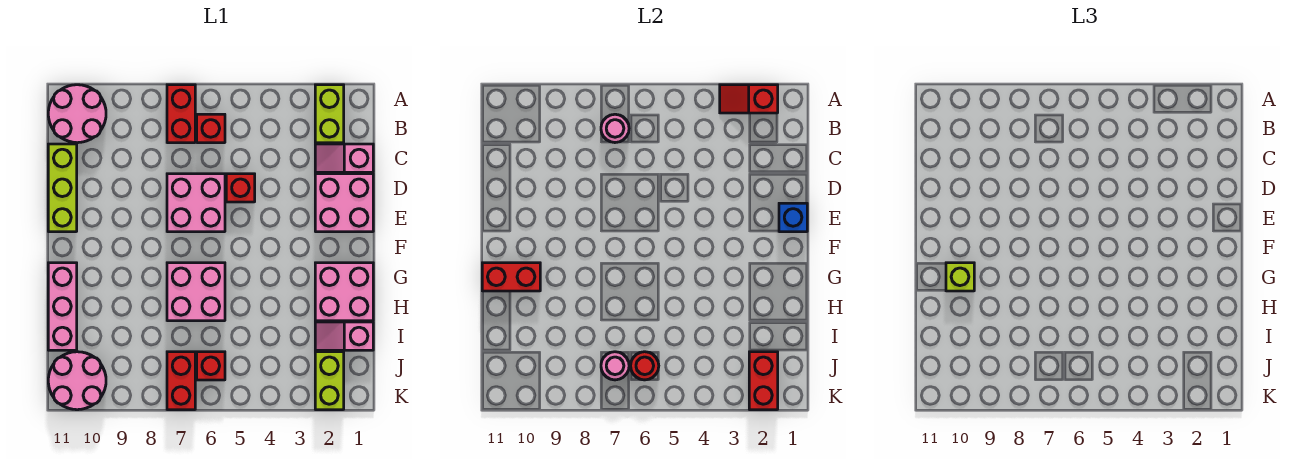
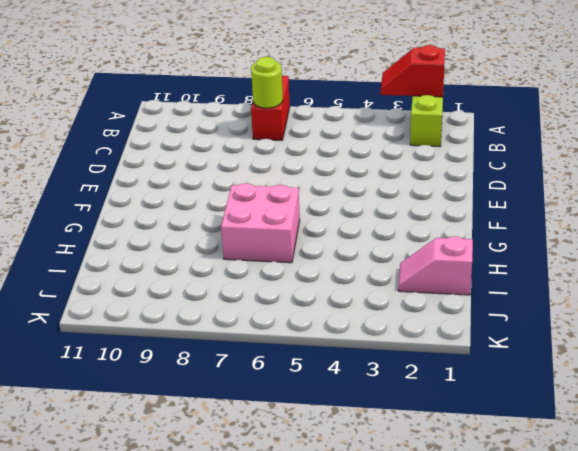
lime 1x1 round brick [251,57,283,108] -> pink 1x1 round brick [601,114,629,143]
none -> pink 2x2 round brick [48,85,106,143]
none -> red 1x1 brick [197,114,225,143]
none -> pink 1x2 slope [315,144,373,172]

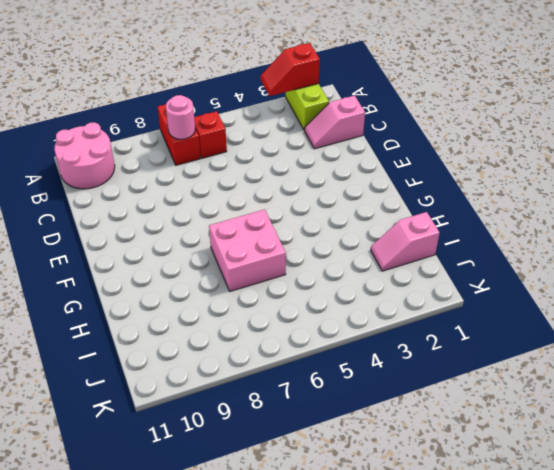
none -> lime 1x3 brick [48,144,77,232]
none -> pink 2x2 brick [315,174,373,232]
none -> red 1x1 brick [226,174,255,202]

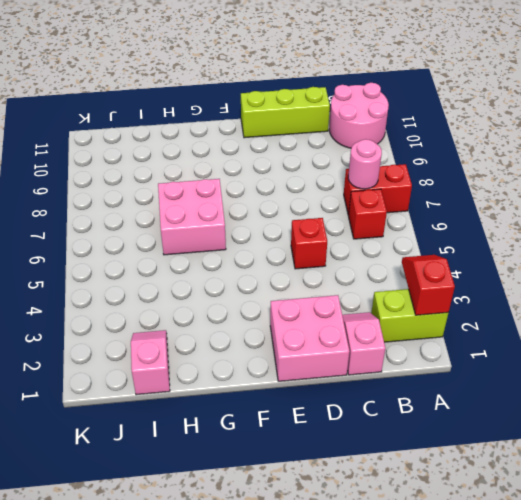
none -> pink 2x2 brick [167,174,225,232]
none -> pink 2x2 brick [315,263,373,321]
none -> pink 1x3 brick [48,263,77,350]

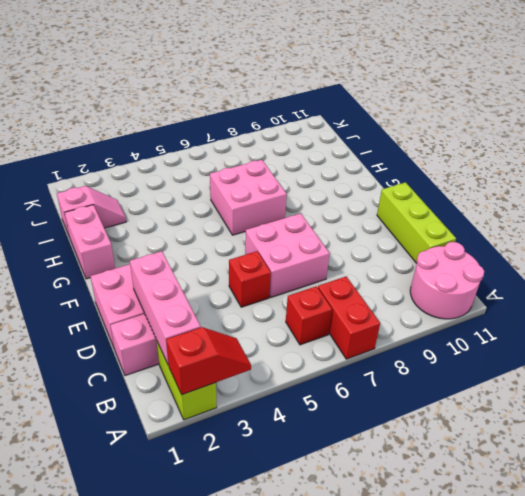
pink 1x3 brick [130,251,201,365] -> pink 1x3 brick moved to [48,263,77,350]
pink 1x2 brick [64,205,115,279] -> pink 2x2 brick [315,263,373,321]
none -> lime 1x2 brick [315,352,344,410]
none -> red 1x1 brick [197,352,225,380]
none -> red 1x2 brick [167,352,195,410]

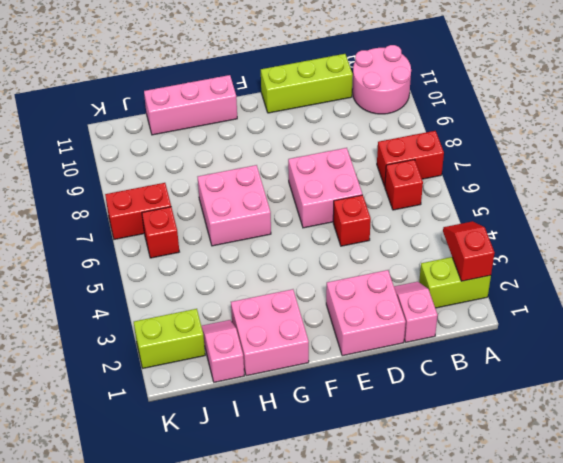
none -> pink 2x2 round brick [48,352,106,410]
none -> pink 1x1 round brick [601,114,629,143]
none -> blue 1x1 brick [779,203,807,232]

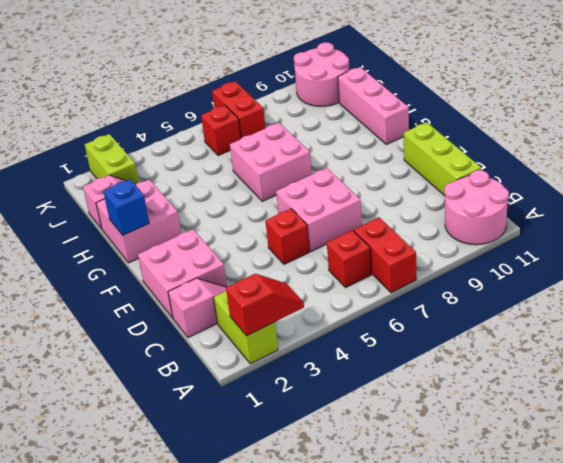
blue 1x1 brick [103,179,149,235] -> blue 1x1 brick moved to [779,203,807,232]
none -> pink 1x1 round brick [601,114,629,143]
none -> red 1x2 brick [482,263,540,291]
none -> red 1x2 brick [749,352,778,410]

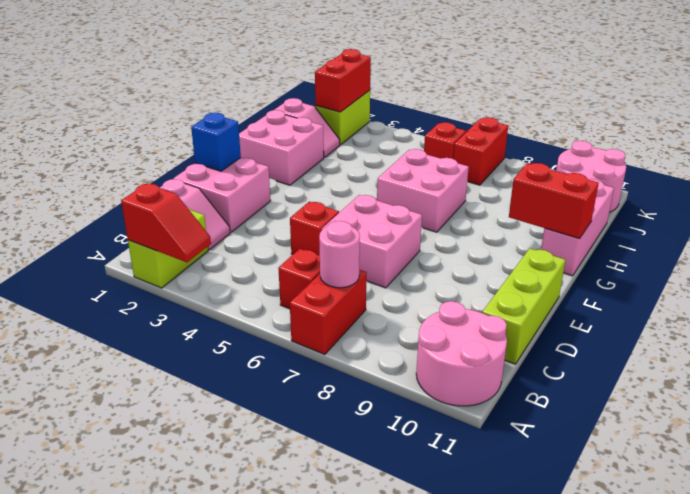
none -> red 1x1 round brick [631,352,659,380]
none -> pink 1x1 round brick [601,352,629,380]
none -> lime 1x1 brick [946,263,974,291]

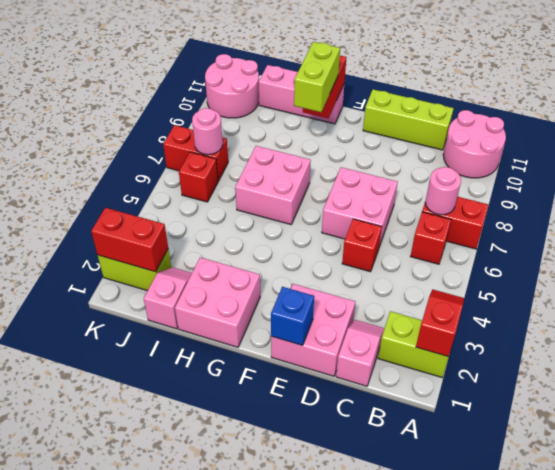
lime 1x2 brick [294,42,340,112] -> lime 1x1 brick [946,263,974,291]
none -> red 1x1 round brick [631,352,659,380]

